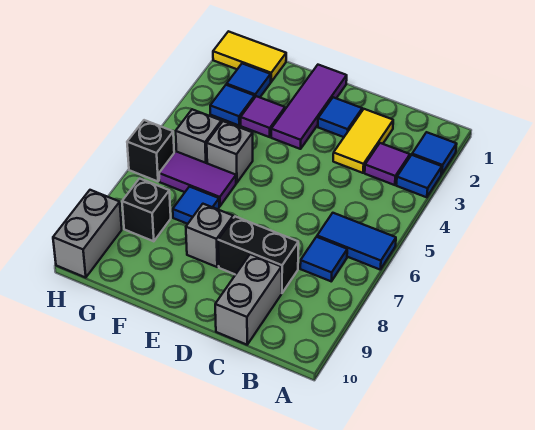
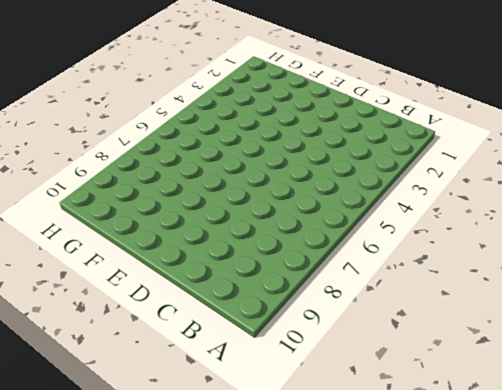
none -> blue 1x1 tile [412,132,457,174]
none -> blue 1x1 tile [396,155,442,197]
none -> blue 1x2 tile [317,213,396,269]

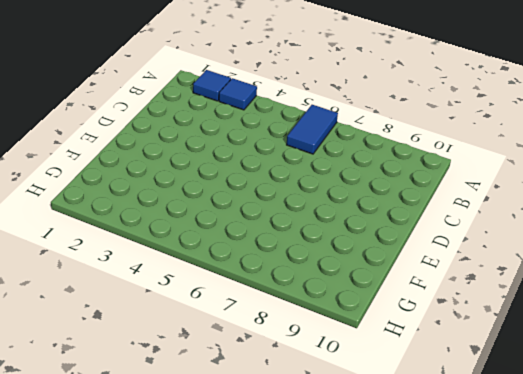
none -> purple 1x1 tile [365,143,410,185]
none -> blue 1x1 tile [300,237,347,281]
none -> yellow 1x2 tile [333,109,393,173]

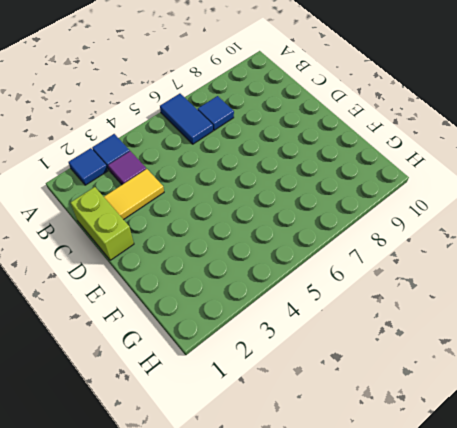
lime 1x2 brick [70,187,134,260] -> none
none -> black 1x2 brick [218,217,298,293]
none -> grey 1x2 brick [215,254,281,345]
none -> blue 1x1 tile [318,97,362,137]

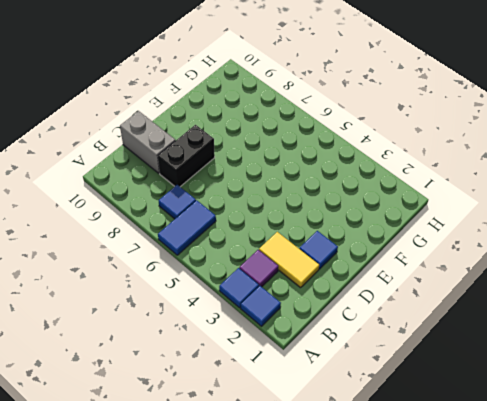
none -> purple 1x3 tile [271,65,347,149]
none -> grey 1x1 brick [186,204,233,267]
none -> purple 1x1 tile [241,96,285,137]

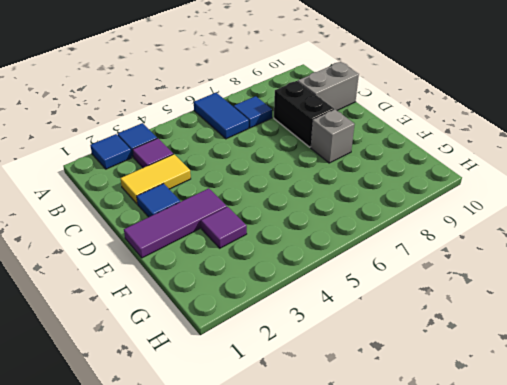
none -> grey 1x1 brick [207,121,253,183]
none -> purple 1x2 tile [159,151,236,206]
none -> blue 1x1 tile [173,187,219,224]

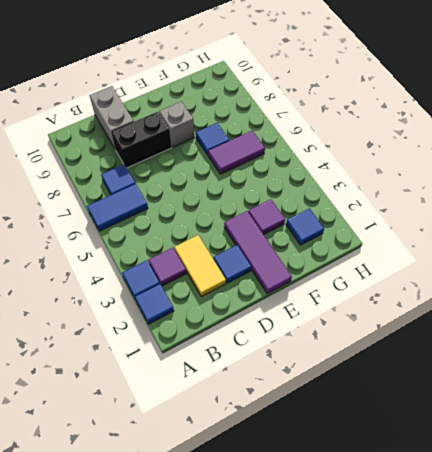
none -> grey 1x1 brick [207,121,253,183]
none -> yellow 1x2 tile [213,31,286,82]
none -> blue 1x1 tile [210,85,255,125]

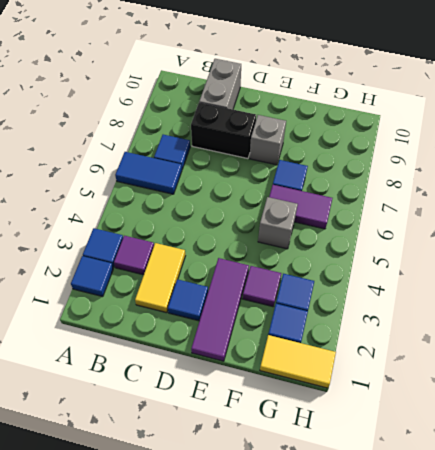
none -> grey 1x1 brick [176,109,221,163]
none -> black 1x1 brick [122,179,171,241]
none -> black 1x1 brick [127,120,174,181]

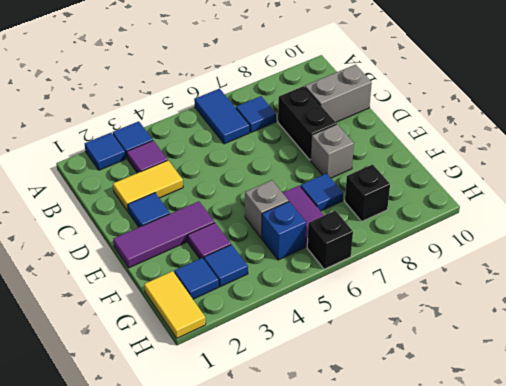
blue 1x1 brick [262,202,306,260] -> grey 1x1 brick [176,109,221,163]
none -> grey 1x2 brick [53,190,122,278]

